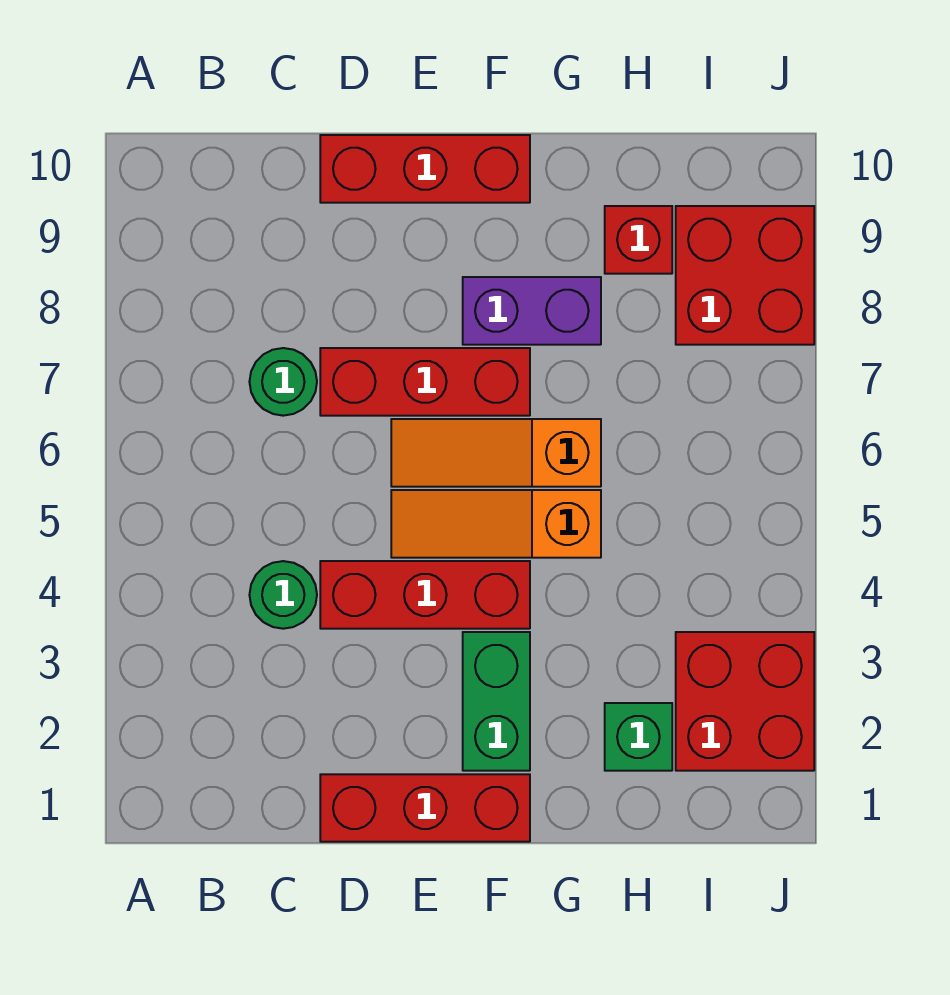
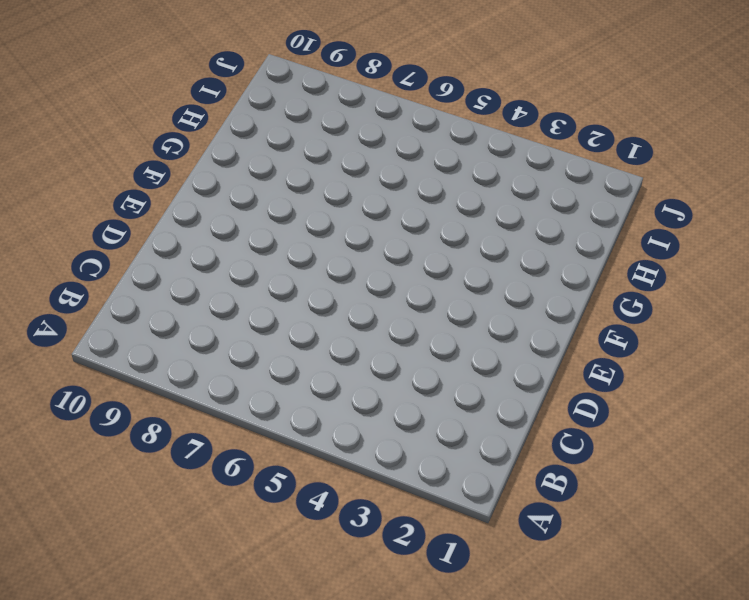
none -> green 1x1 round brick [250,561,317,629]
none -> green 1x1 round brick [249,348,317,416]
none -> red 1x3 brick [320,774,530,842]

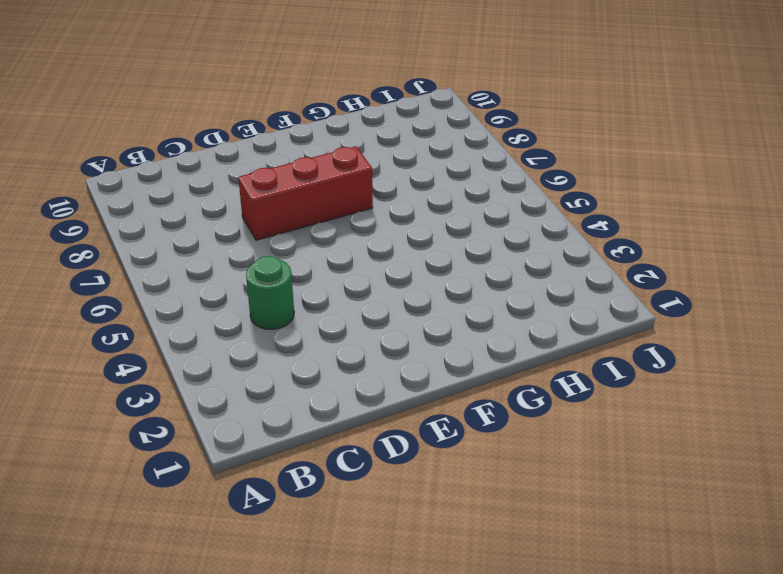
none -> green 1x1 round brick [249,348,317,416]
none -> red 1x3 brick [320,774,530,842]
none -> red 1x3 brick [320,561,530,629]

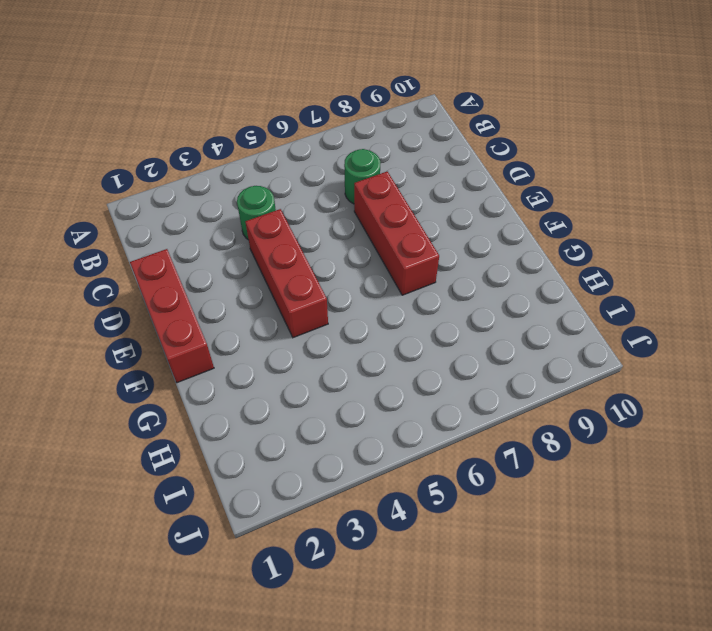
none -> red 1x3 brick [320,135,530,203]
none -> orange 1x3 slope [391,490,601,558]
none -> orange 1x3 slope [391,419,601,487]

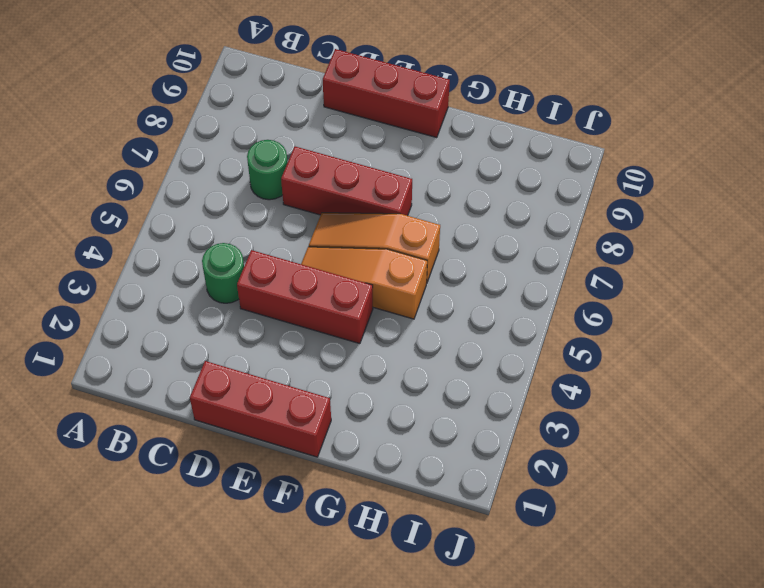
none -> green 1x2 brick [463,632,530,771]
none -> purple 1x2 brick [463,277,601,345]
none -> green 1x1 brick [605,703,672,771]

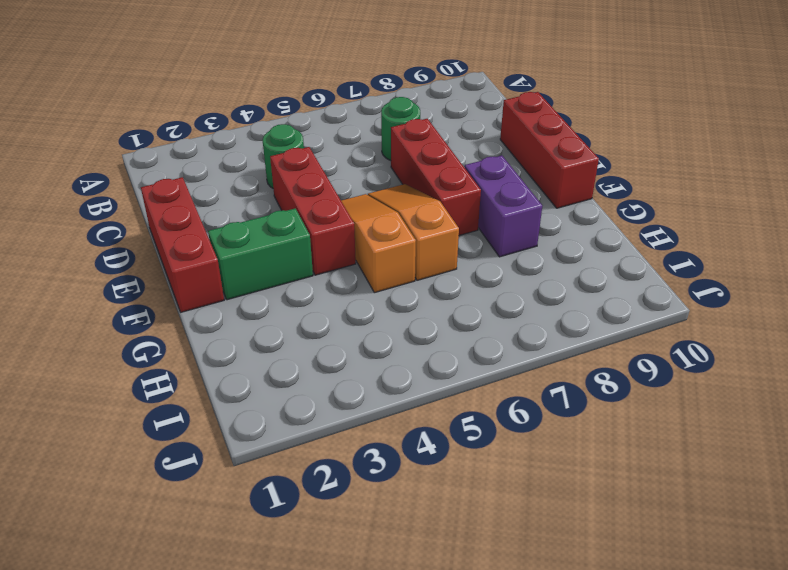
none -> green 1x1 brick [605,703,672,771]
none -> red 1x1 brick [605,206,672,274]
none -> red 2x2 brick [676,632,814,771]

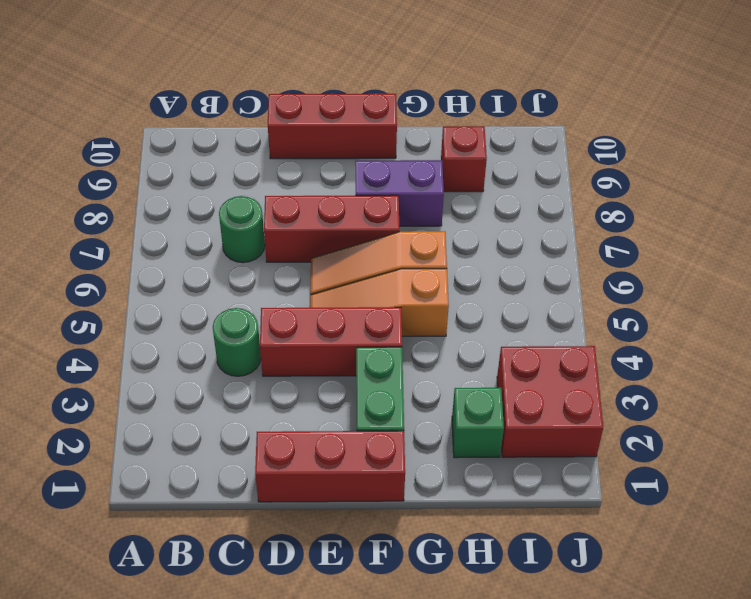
none -> red 2x2 brick [676,206,814,345]

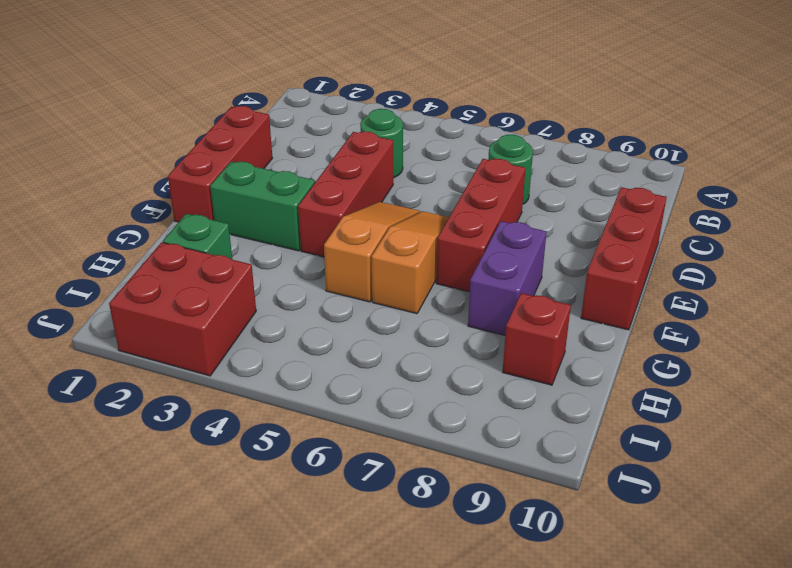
none -> red 2x2 brick [676,206,814,345]

